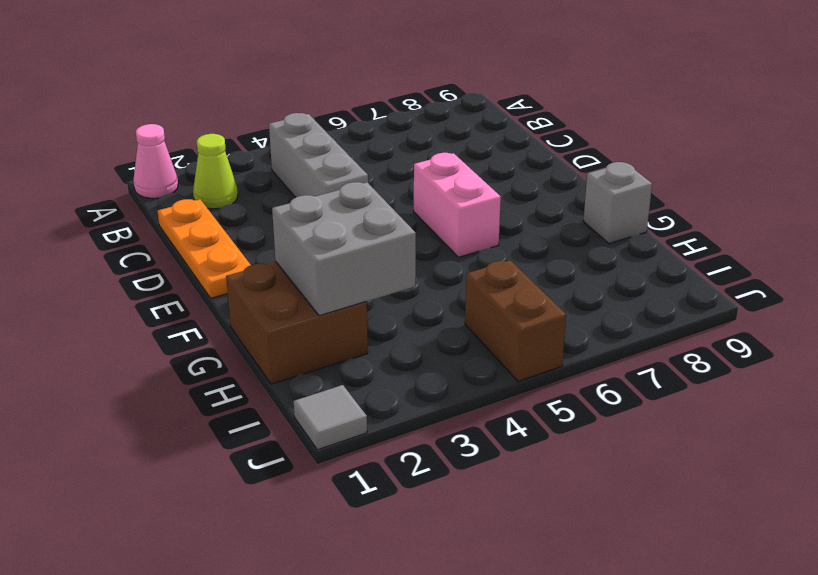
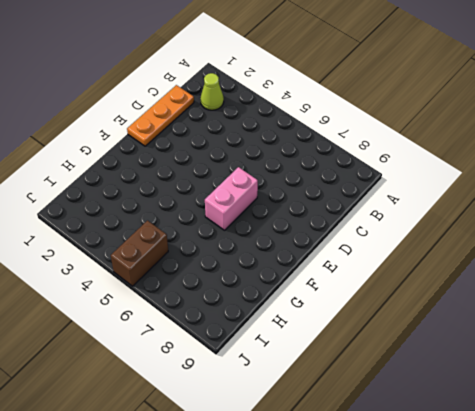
none -> pink 1x1 cone [133,124,178,198]
none -> grey 1x3 brick [269,113,368,198]

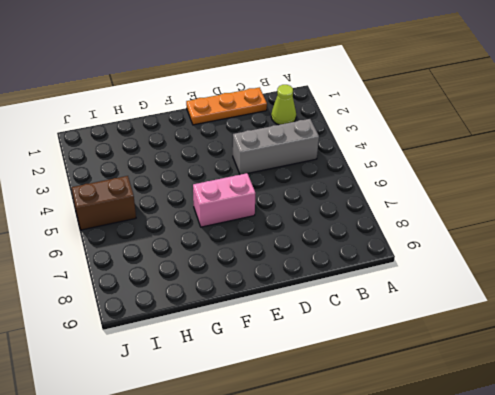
none -> pink 1x1 cone [133,124,178,198]
none -> brown 2x2 brick [226,262,368,384]

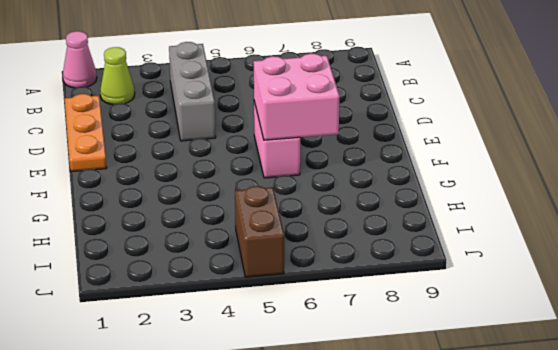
pink 2x2 brick [254,54,340,140] -> none
none -> brown 2x2 brick [226,262,368,384]
none -> grey 1x1 brick [583,162,652,244]

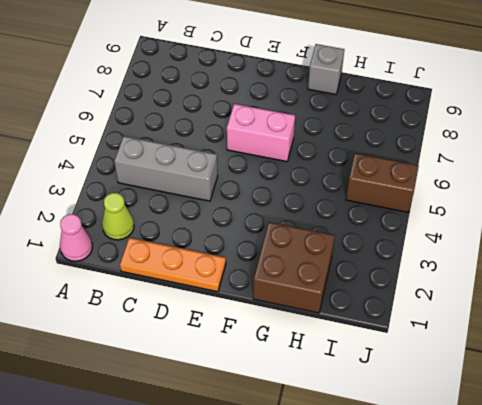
none -> grey 1x1 tile [294,385,367,450]
none -> grey 2x2 brick [272,182,416,316]

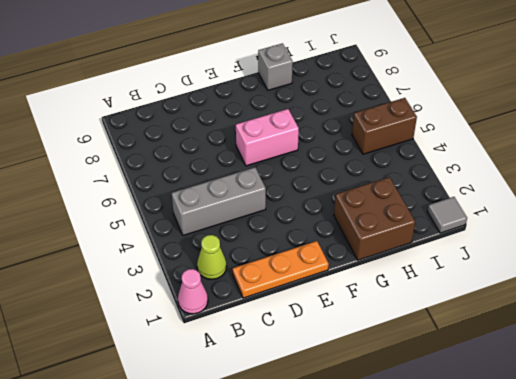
none -> grey 2x2 brick [272,182,416,316]

